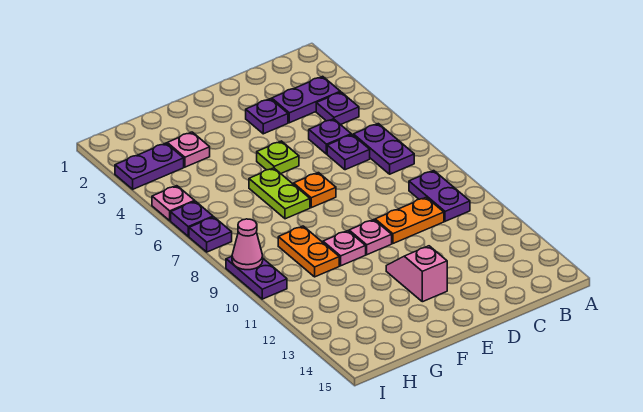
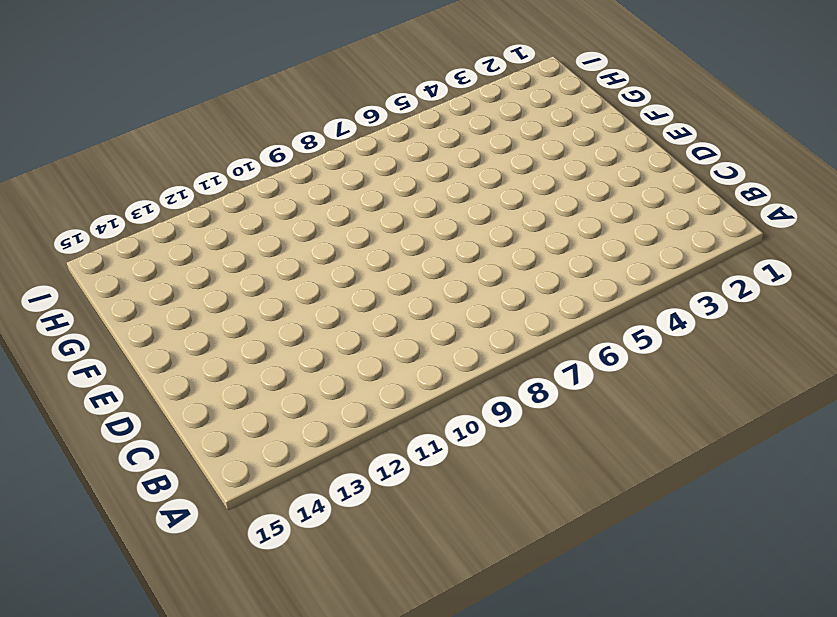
none -> purple 1x2 plate [272,76,340,123]
none -> purple 1x1 plate [316,92,359,125]
none -> purple 1x2 plate [353,124,414,174]

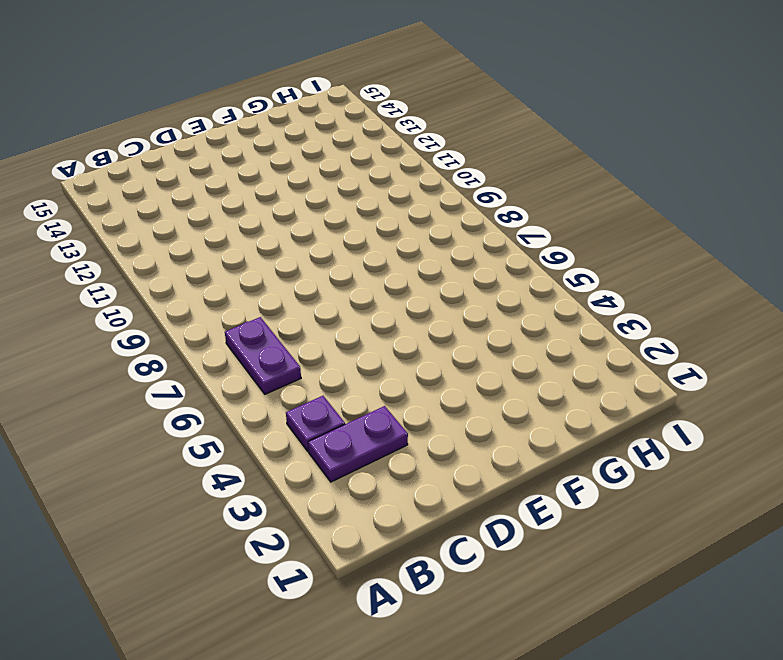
none -> purple 1x2 plate [409,171,470,221]
none -> purple 1x1 plate [309,119,351,154]
none -> purple 1x1 plate [327,135,370,170]

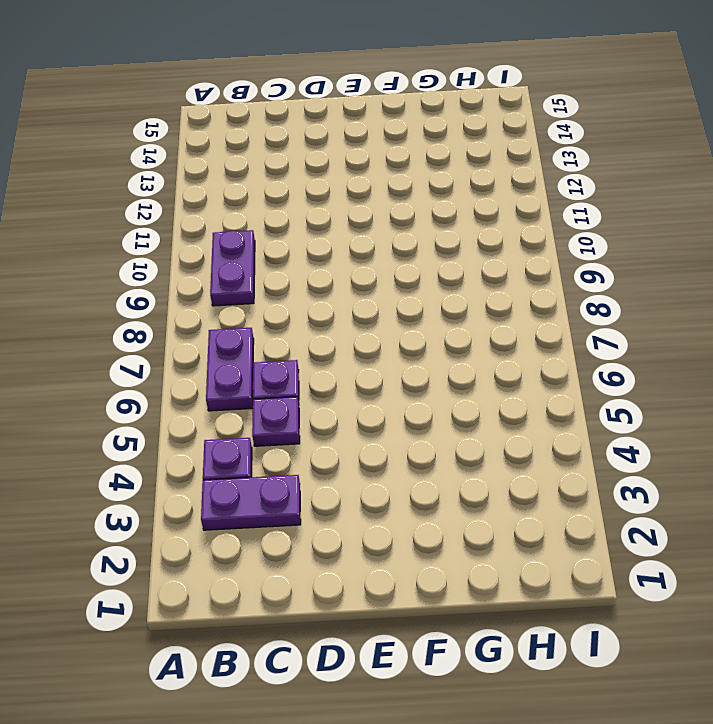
none -> orange 1x2 plate [375,197,444,243]
none -> purple 1x1 plate [246,99,288,134]
none -> lime 1x1 plate [257,141,299,173]

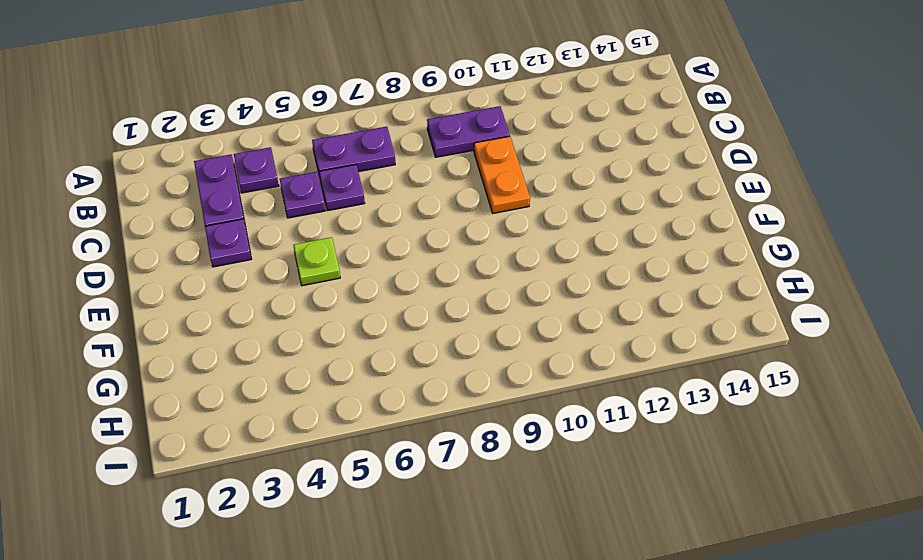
none -> orange 1x1 plate [294,173,336,208]
none -> pink 1x1 plate [349,220,392,255]
none -> pink 1x2 slope [386,246,447,302]

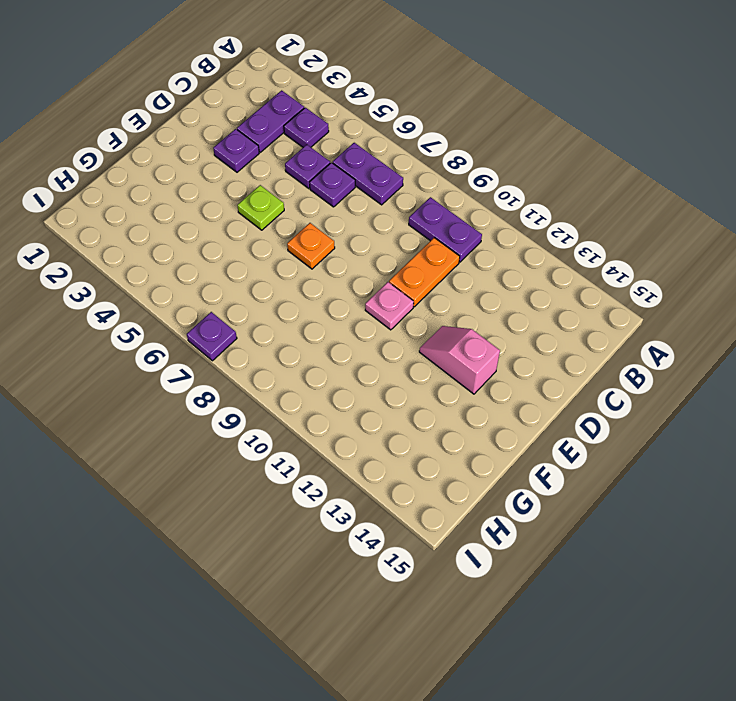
none -> lime 1x2 plate [249,168,310,219]
none -> pink 1x1 plate [323,231,366,266]
none -> pink 1x1 plate [167,132,210,167]

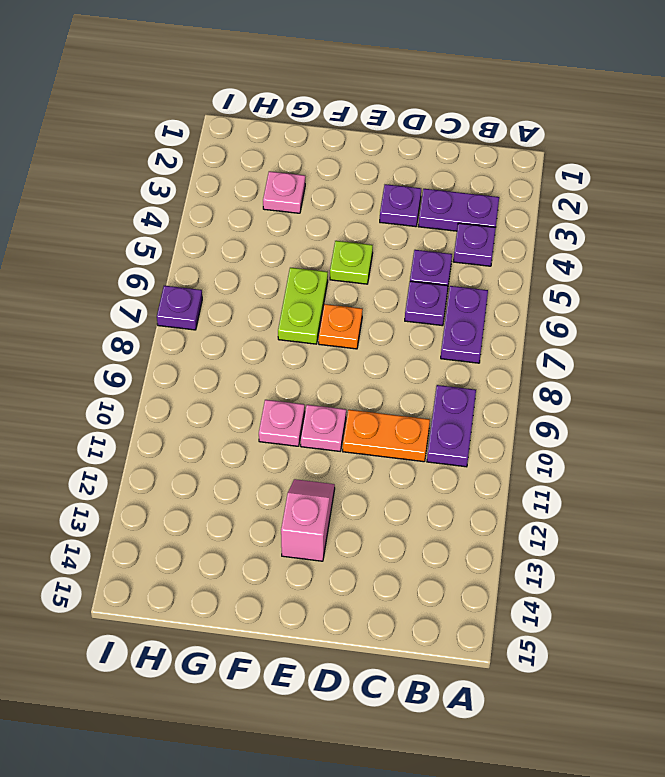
none -> orange 1x2 plate [278,226,339,277]
none -> purple 1x2 plate [115,143,184,189]
none -> pink 1x1 plate [152,186,195,221]

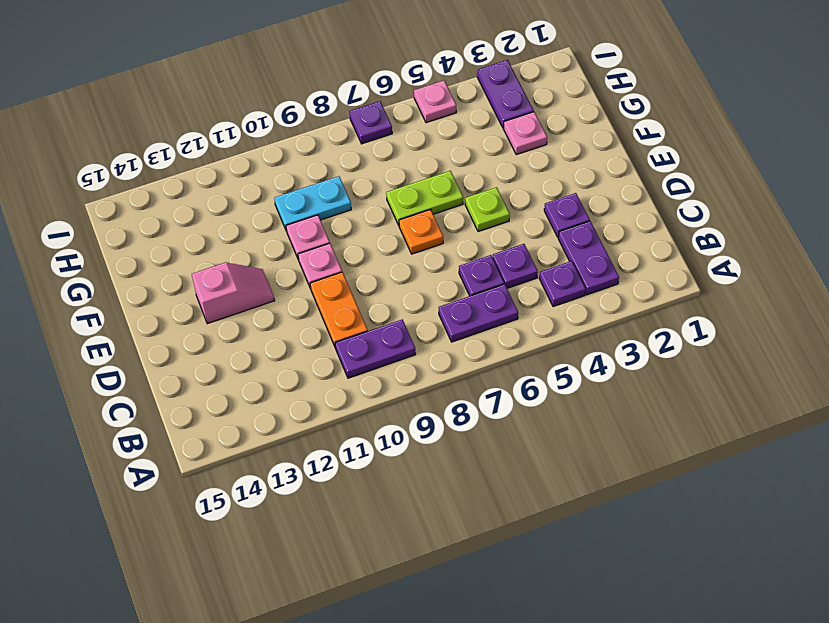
cyan 1x2 plate [274,176,351,231] -> orange 1x2 plate [278,226,339,277]
none -> purple 1x1 plate [171,201,213,236]
none -> purple 1x2 plate [226,257,287,299]
none -> pink 1x1 cone [232,219,263,270]

